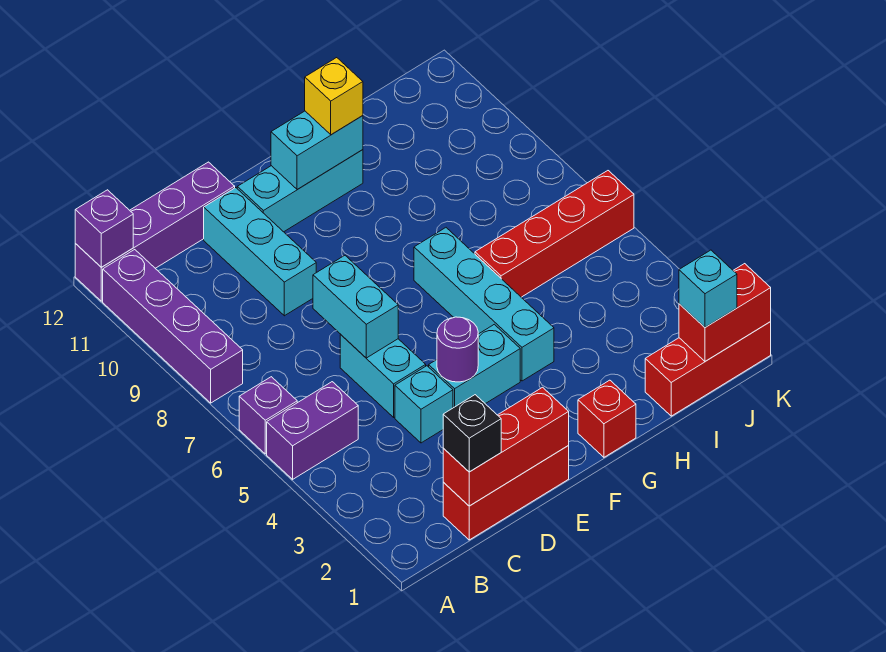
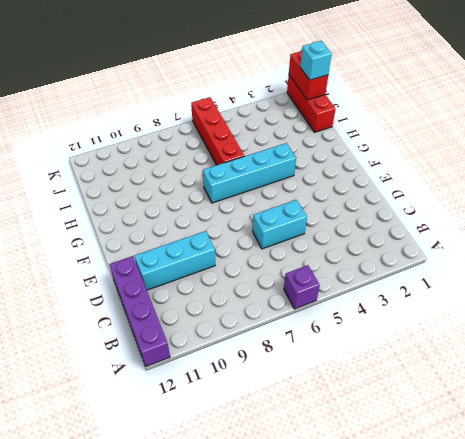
none -> purple 1x2 brick [267,382,358,479]
none -> purple 1x4 brick [103,250,243,403]
none -> red 1x3 brick [443,446,569,540]

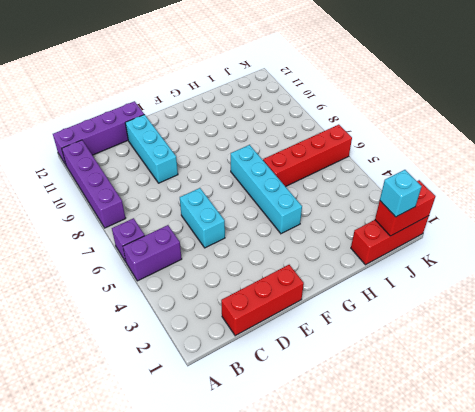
none -> cyan 1x1 brick [395,366,453,443]
none -> cyan 1x2 brick [429,324,520,408]
none -> cyan 1x3 brick [237,150,363,232]

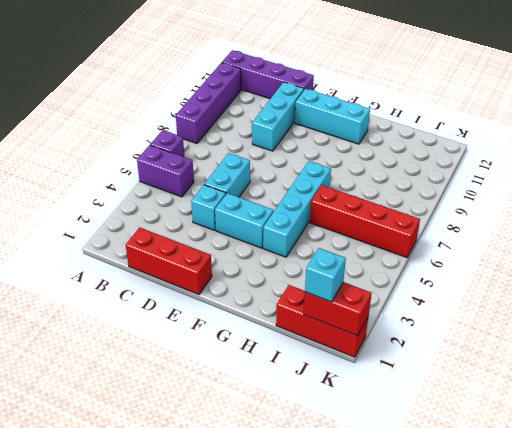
none -> red 1x1 brick [578,380,636,457]
none -> purple 1x1 brick [75,190,133,267]
none -> red 1x3 brick [443,387,569,506]

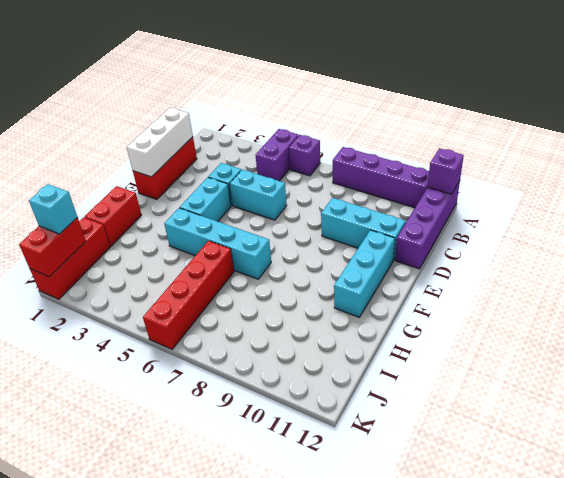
white 1x3 brick [127,108,193,177] -> red 1x3 brick [443,387,569,506]
red 1x2 brick [85,186,141,246] -> red 1x1 brick [578,380,636,457]
none -> cyan 1x2 brick [313,256,398,358]
none -> purple 1x1 round brick [437,317,478,382]
none -> cyan 1x2 brick [271,111,363,190]

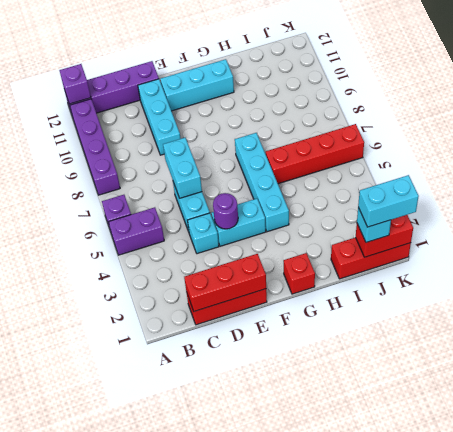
cyan 1x2 brick [358,175,419,227] -> cyan 1x2 brick moved to [271,111,363,190]
none -> black 1x1 brick [443,395,501,472]
none -> yellow 1x1 brick [305,58,363,135]

